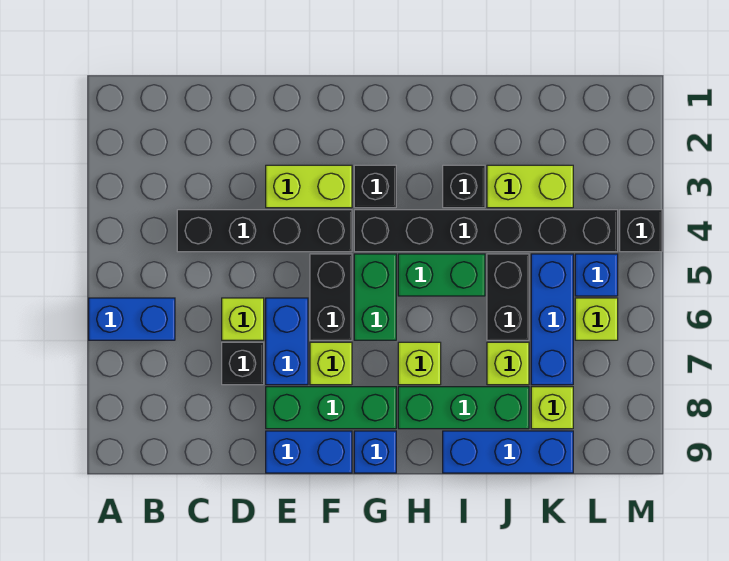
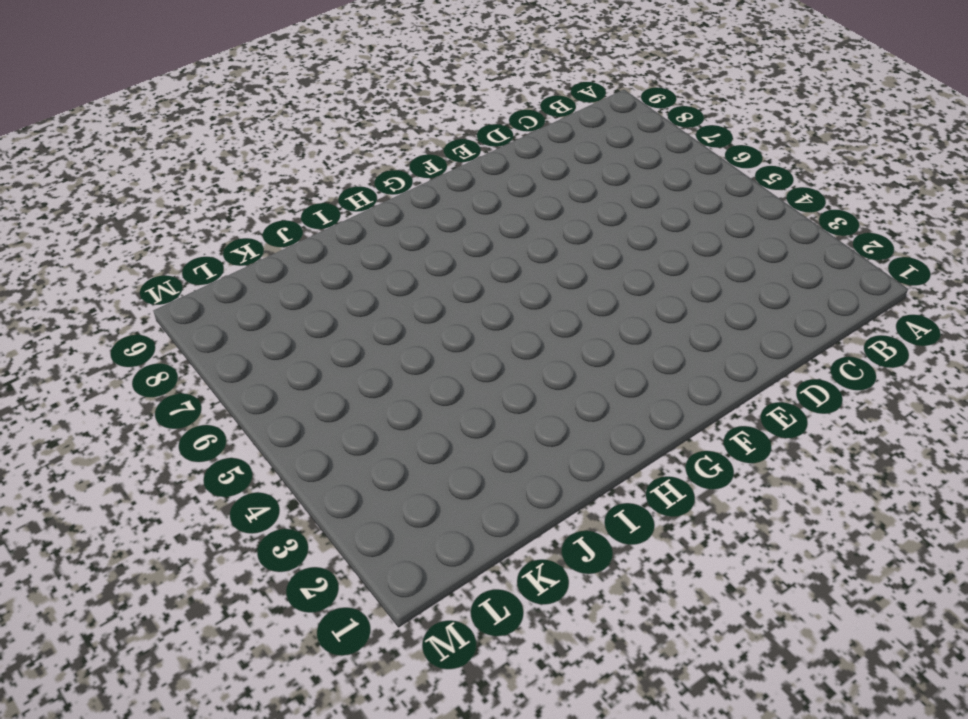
none -> blue 1x2 brick [89,298,175,340]
none -> black 1x4 brick [177,210,352,252]
none -> lime 1x1 brick [222,298,264,340]

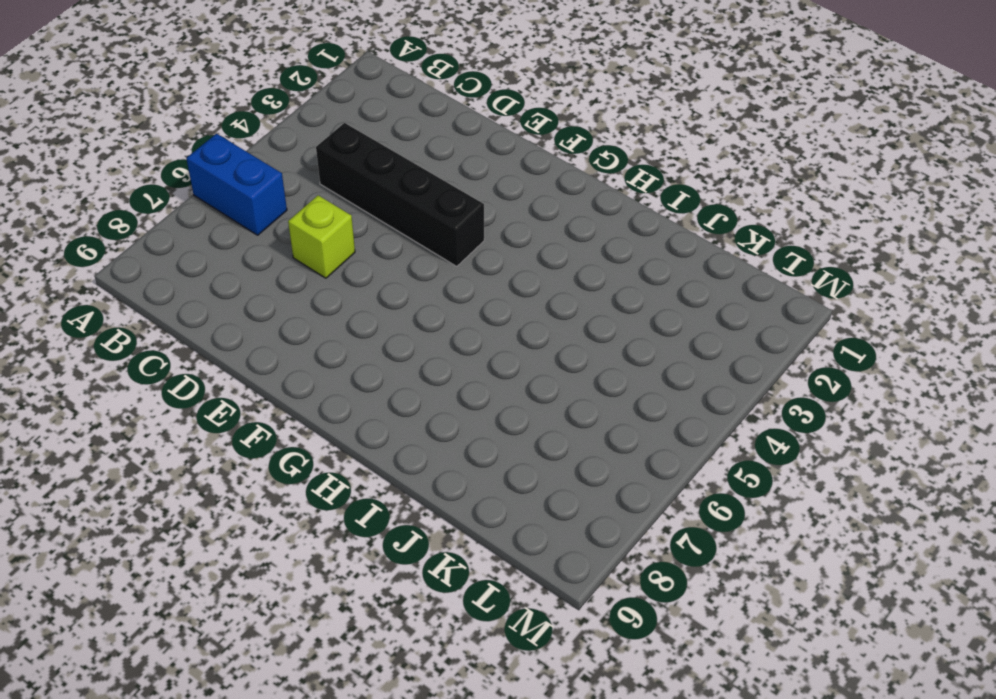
none -> black 1x1 brick [222,342,264,385]
none -> lime 1x2 brick [266,165,352,208]
none -> blue 1x2 brick [266,298,308,385]

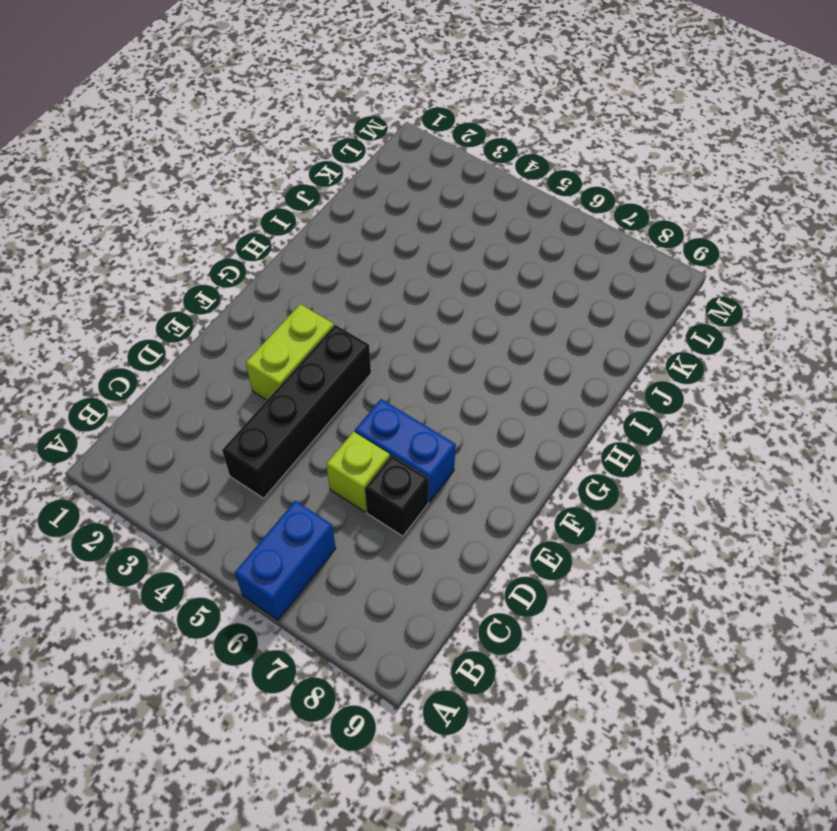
none -> green 1x3 brick [266,387,396,429]
none -> blue 1x2 brick [266,431,352,473]
none -> black 1x2 brick [310,254,352,340]

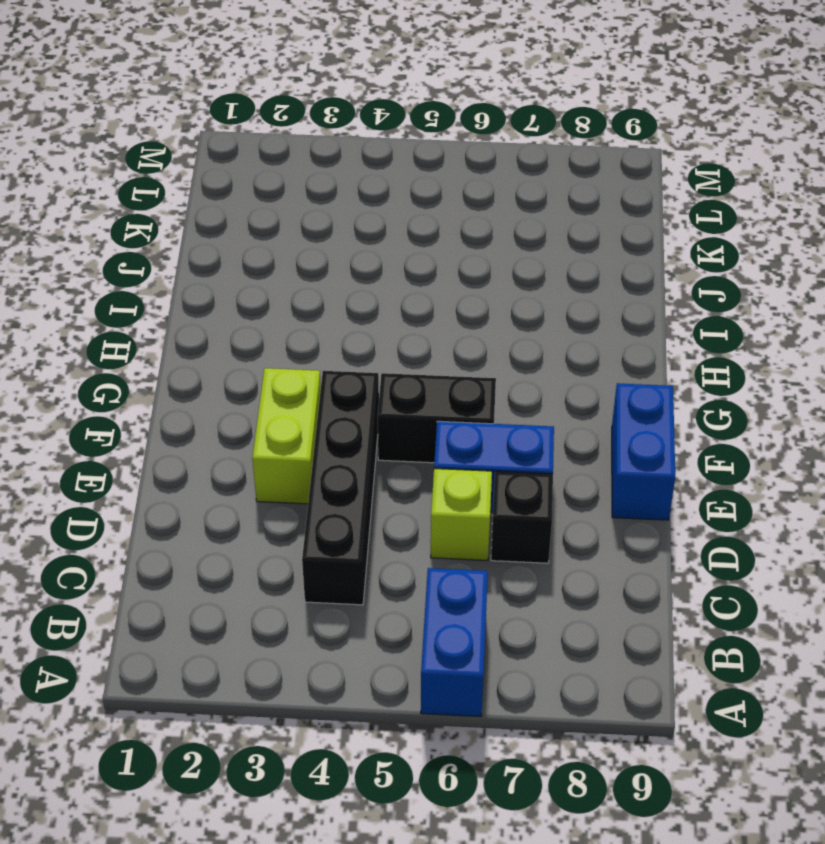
none -> green 1x3 brick [266,387,396,429]
none -> lime 1x1 brick [310,342,352,385]
none -> black 1x1 brick [354,165,396,208]

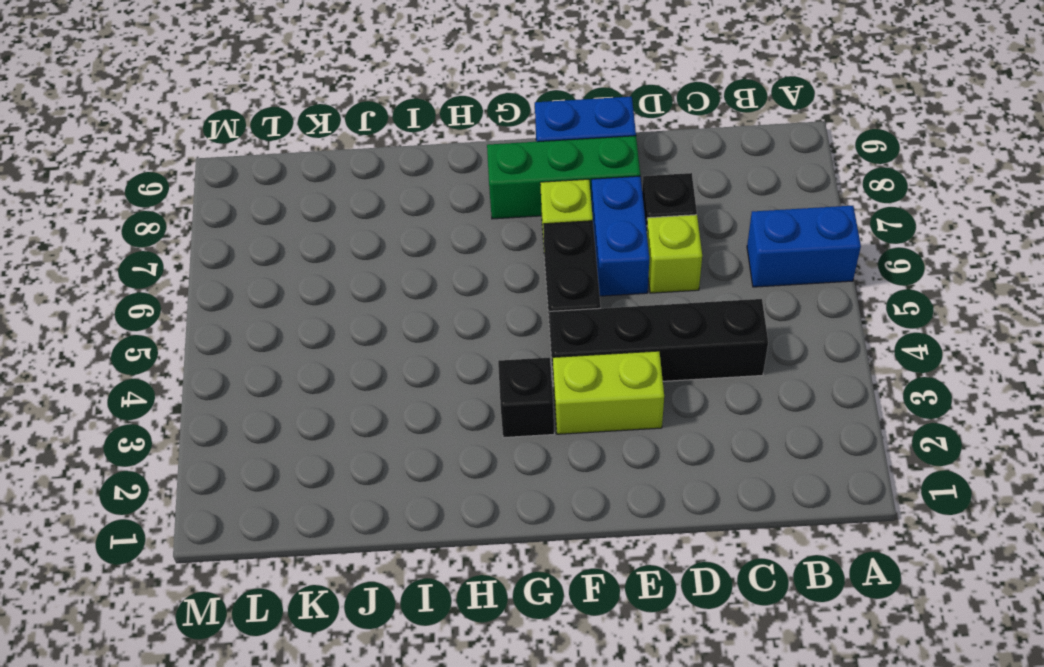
none -> black 1x6 brick [354,210,618,252]
none -> green 1x2 brick [354,254,396,340]
none -> blue 1x1 brick [354,431,396,473]

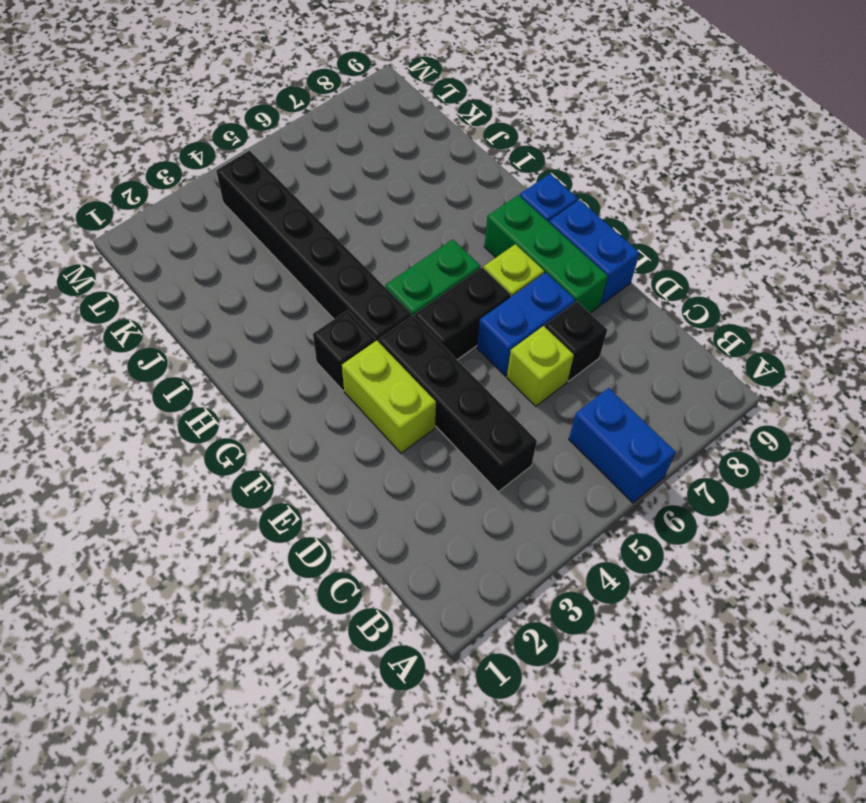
none -> green 1x2 brick [398,254,485,296]
none -> lime 1x1 brick [398,342,441,385]
none -> green 1x3 brick [398,387,529,429]

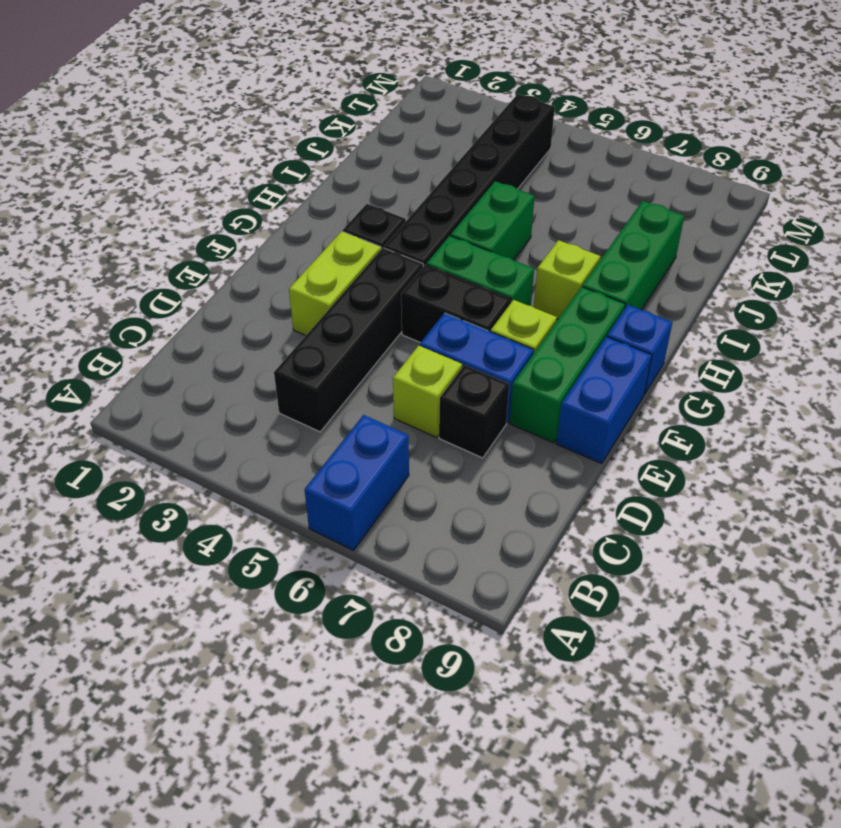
none -> black 1x1 brick [443,165,485,208]
none -> blue 1x3 brick [443,431,573,473]
none -> lime 1x2 brick [487,165,573,208]

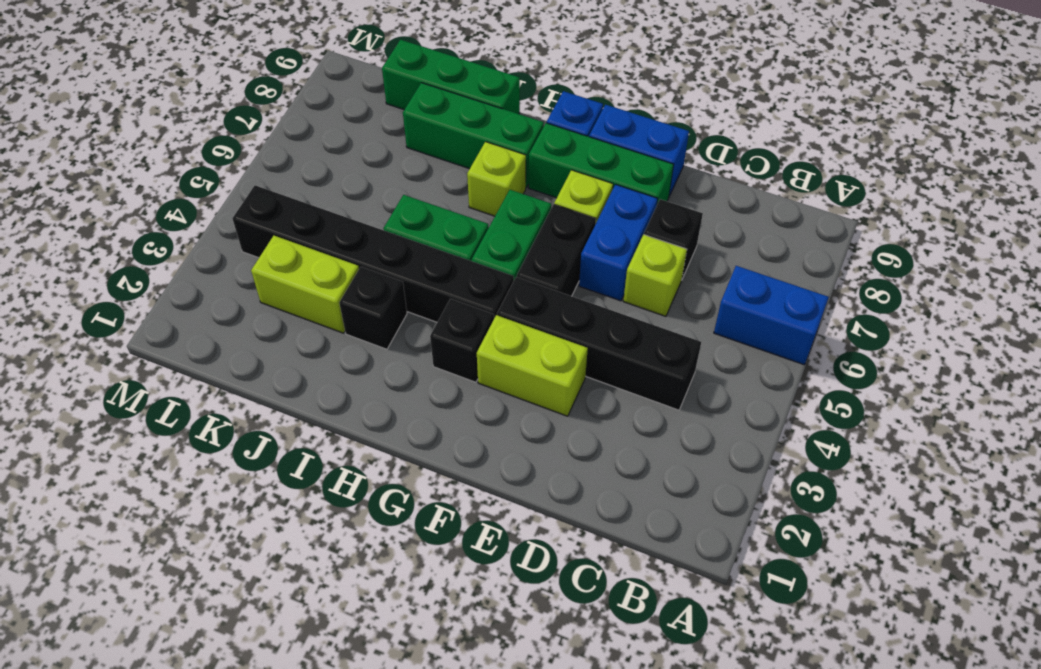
green 1x3 brick [382,40,520,114] -> blue 1x3 brick [443,431,573,473]
none -> black 1x2 brick [487,254,529,340]
none -> lime 1x1 brick [487,342,529,385]
none -> blue 1x3 brick [531,254,573,385]

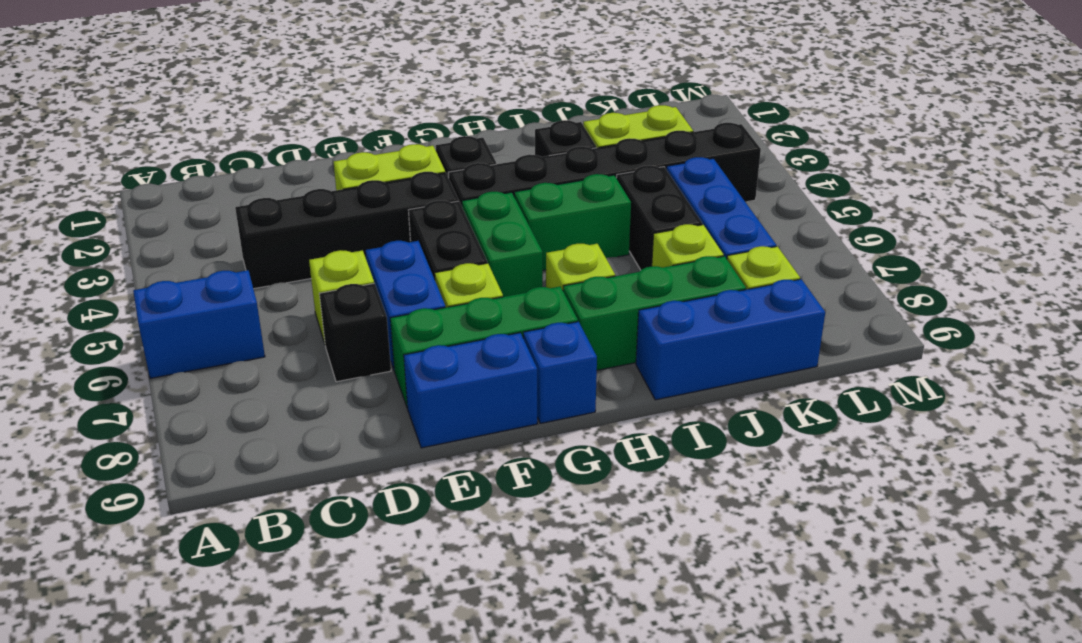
none -> blue 1x1 brick [575,254,618,296]
none -> lime 1x1 brick [575,298,618,340]
none -> black 1x1 brick [620,210,662,252]

